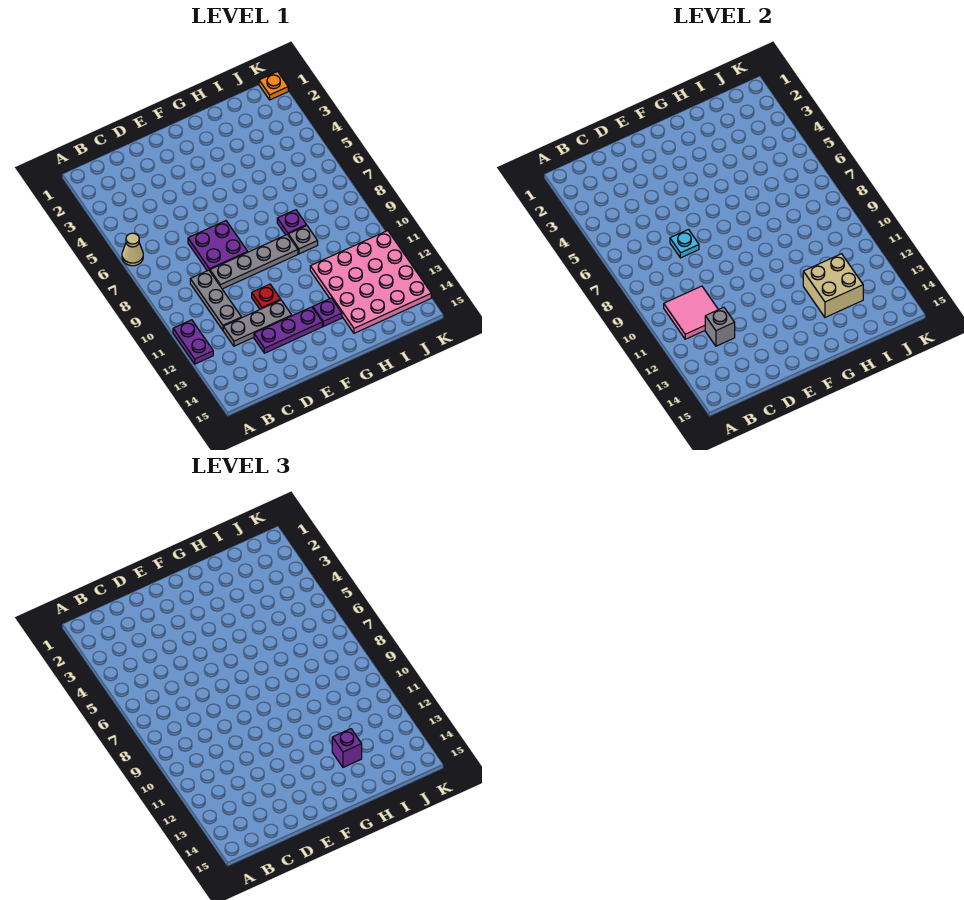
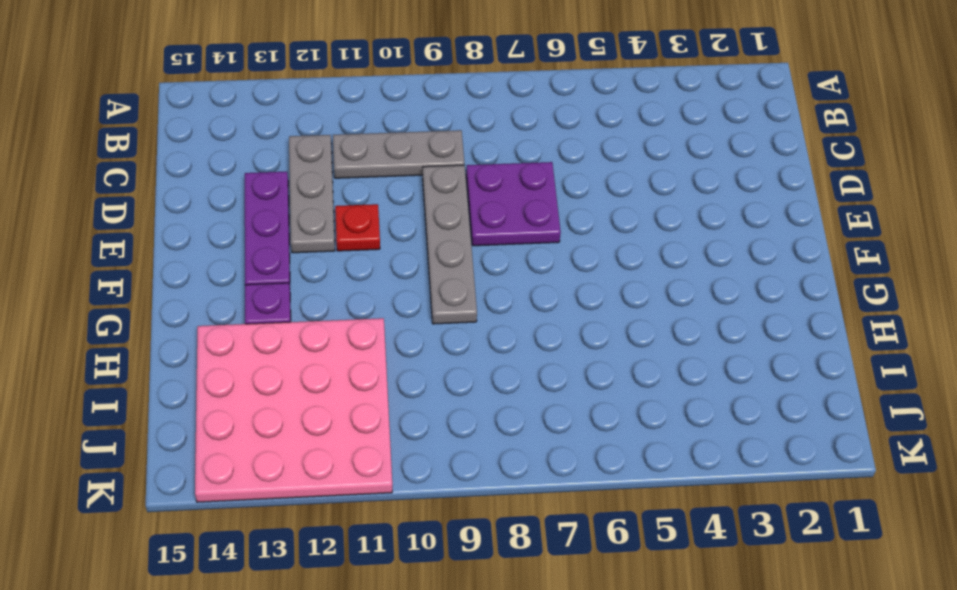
none -> tan 1x1 cone [122,233,143,266]
none -> purple 1x2 plate [173,320,213,364]
none -> purple 1x1 plate [277,210,307,235]

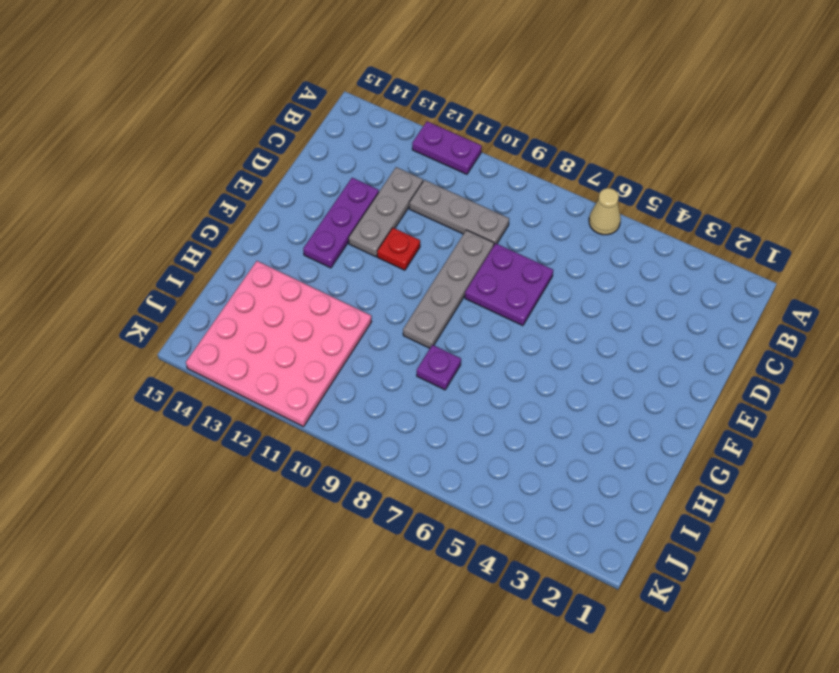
none -> purple 1x1 plate [313,298,342,326]
none -> grey 1x1 plate [288,226,318,254]
none -> orange 1x1 plate [259,72,288,100]

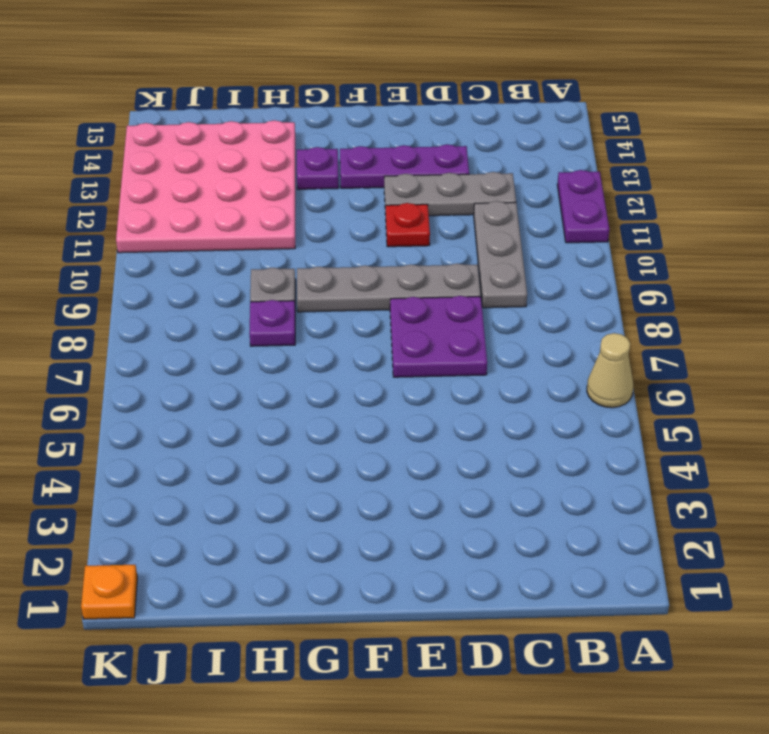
none -> pink 2x2 tile [664,286,718,339]
none -> grey 1x1 brick [705,307,735,346]
none -> cyan 1x1 plate [670,230,699,258]

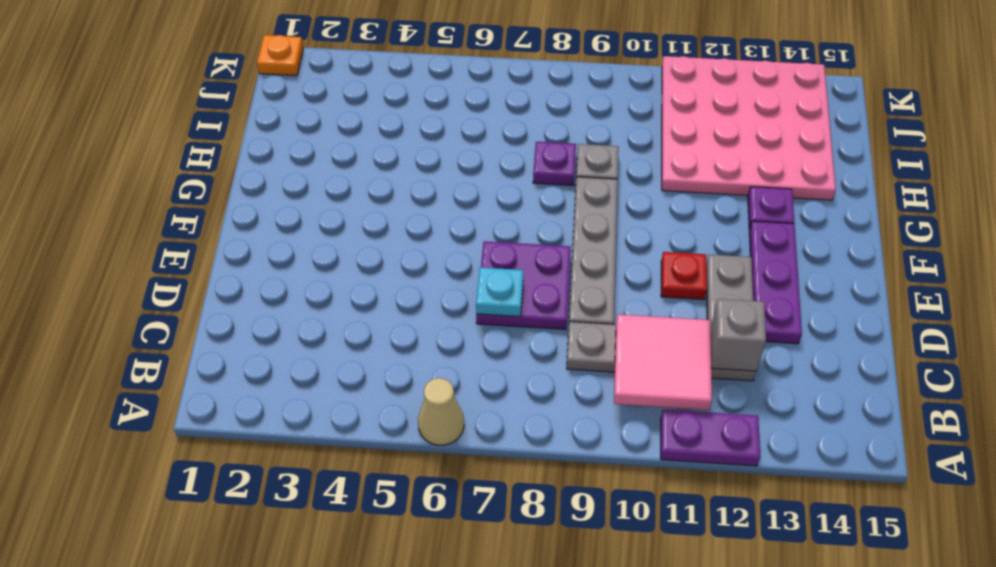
none -> tan 2x2 brick [803,254,863,317]
none -> purple 1x1 brick [332,729,362,767]

